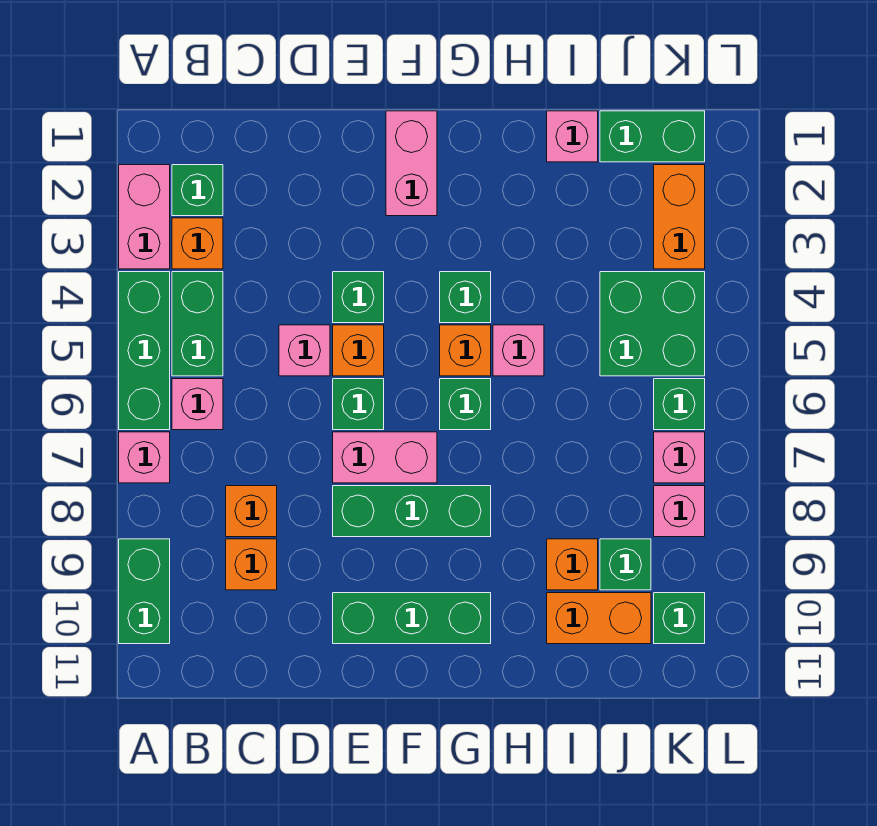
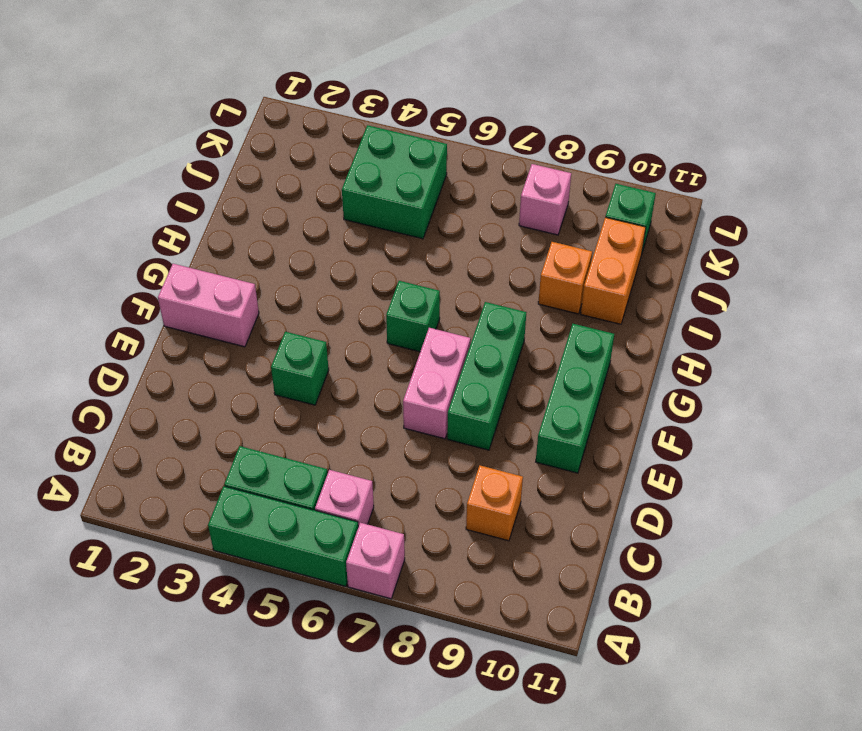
none -> pink 1x2 brick [119,165,170,269]
none -> green 1x2 brick [119,539,170,644]
none -> green 1x1 brick [172,165,223,216]
none -> orange 1x1 brick [172,218,223,269]

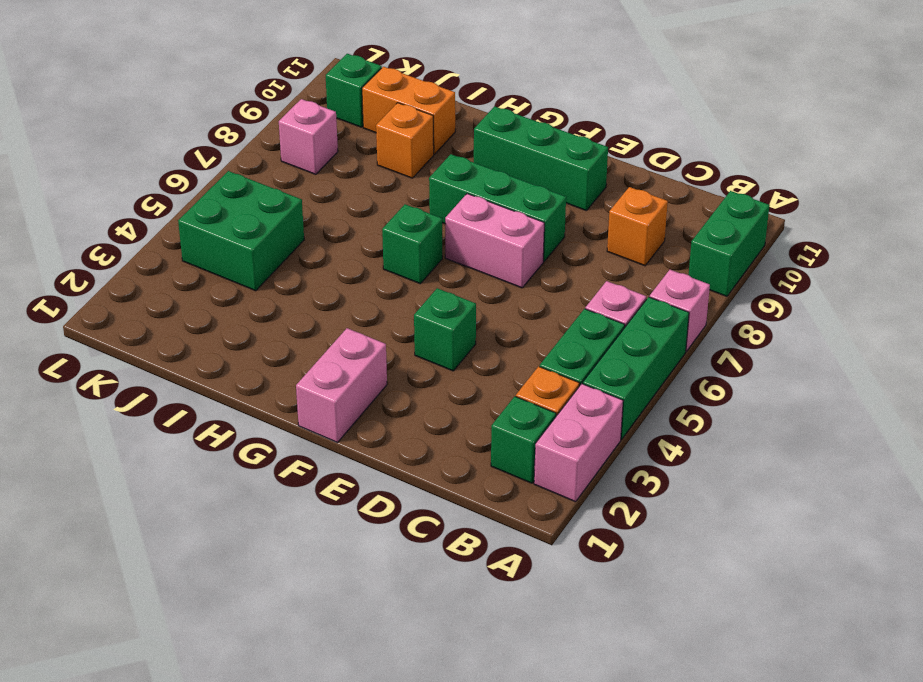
none -> orange 1x1 brick [226,486,277,537]
none -> pink 1x1 brick [279,325,330,376]
none -> orange 1x1 brick [333,325,384,376]
none -> green 1x1 brick [333,379,384,430]

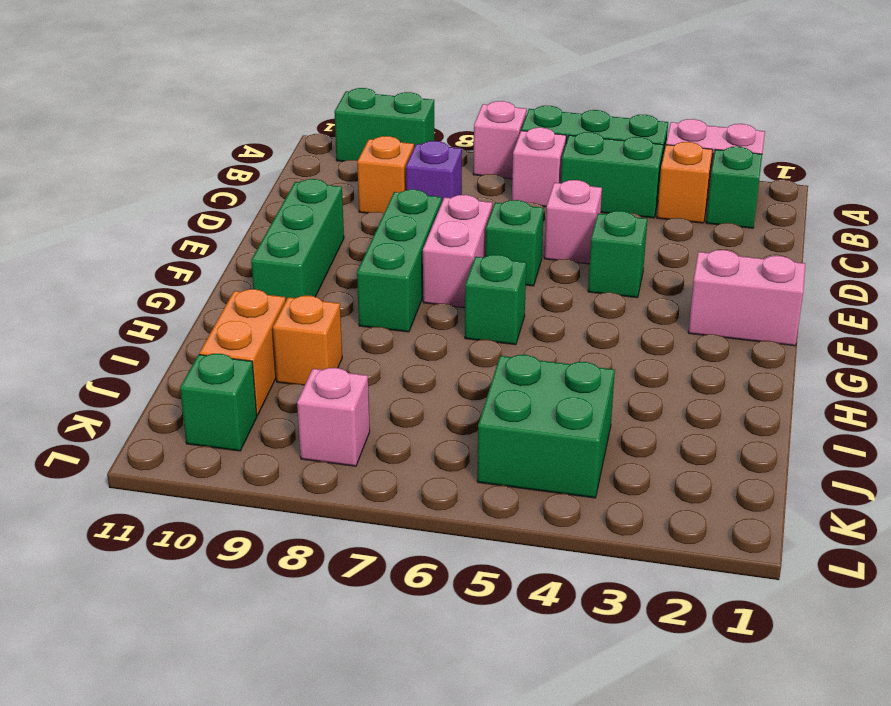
purple 1x1 brick [406,141,462,201] -> orange 1x1 brick [226,486,277,537]
none -> orange 1x1 brick [333,325,384,376]
none -> green 1x1 brick [440,272,491,323]
none -> orange 1x1 brick [440,325,491,376]
none -> pink 1x1 brick [493,325,544,376]

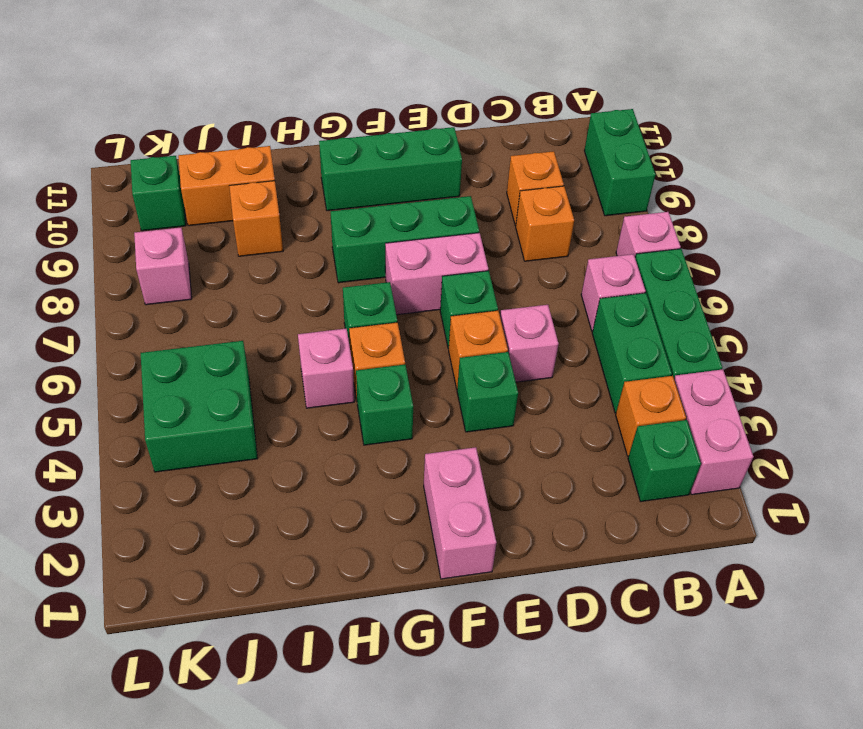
none -> pink 1x1 brick [547,111,598,162]
none -> green 1x2 brick [600,111,705,162]
none -> green 1x1 brick [600,539,651,590]
none -> orange 1x2 brick [654,165,705,269]

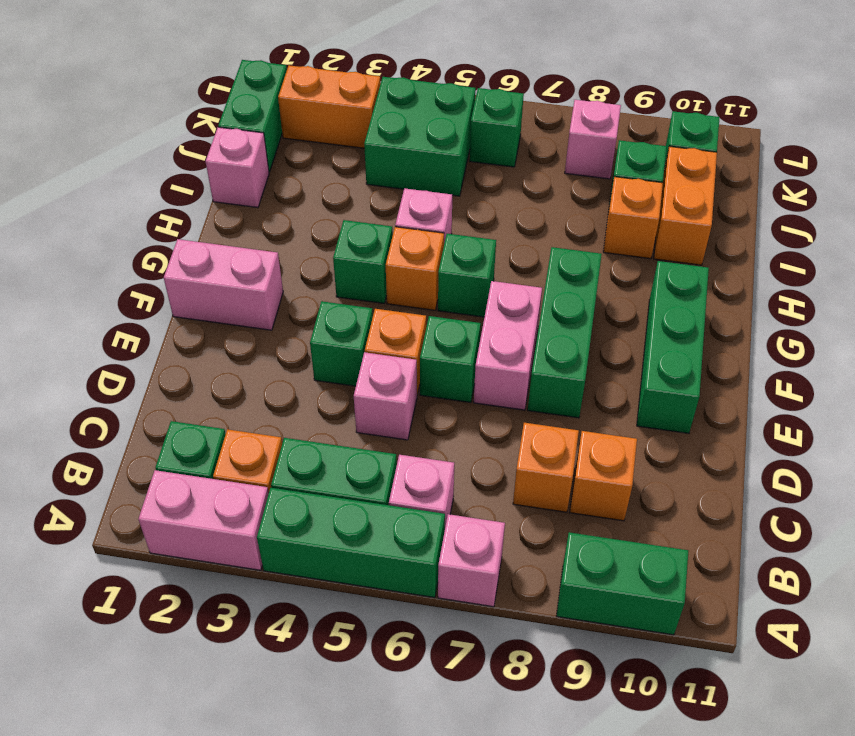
none -> pink 1x1 brick [654,432,705,483]

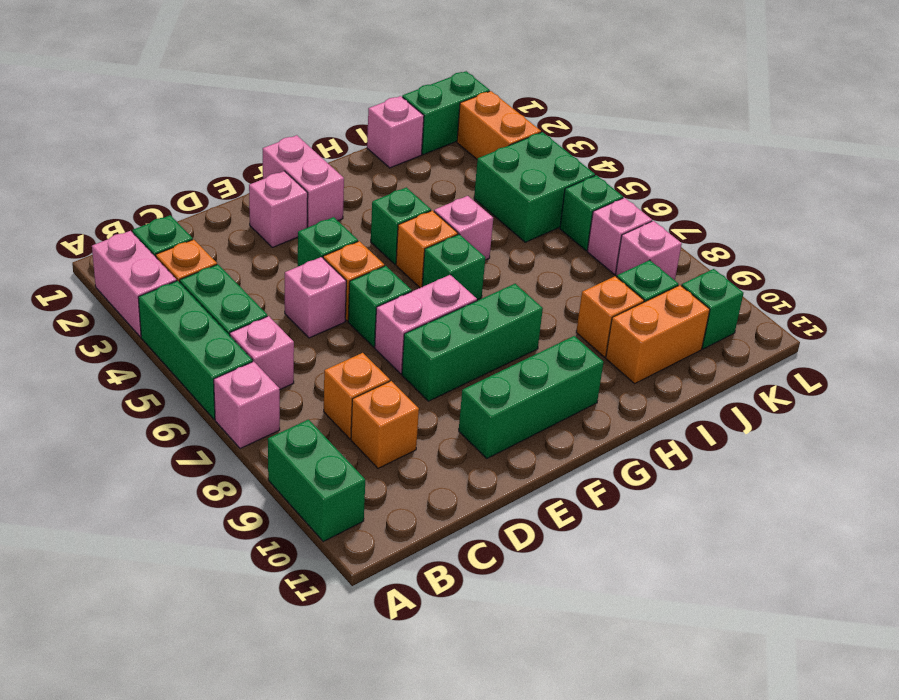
pink 1x1 brick [249,171,308,247] -> none

